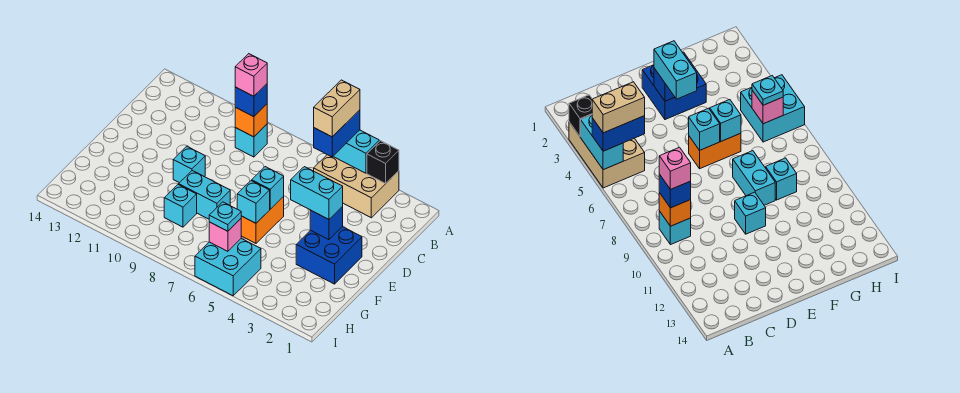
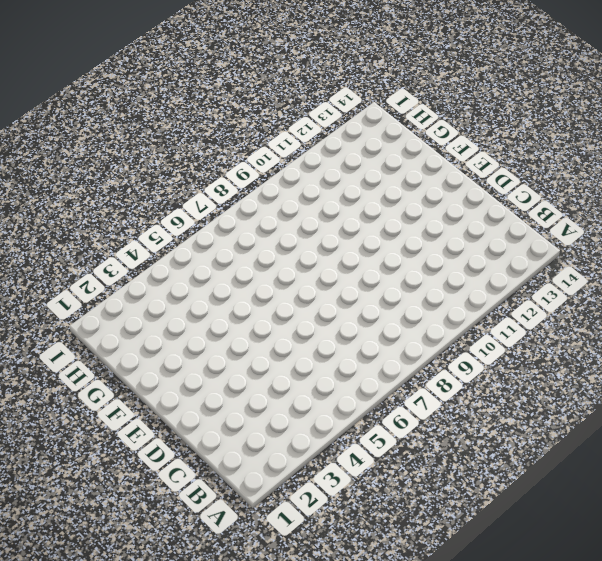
none -> tan 2x3 brick [314,155,399,218]
none -> cyan 1x1 brick [235,124,267,157]
none -> blue 2x2 brick [296,226,362,284]

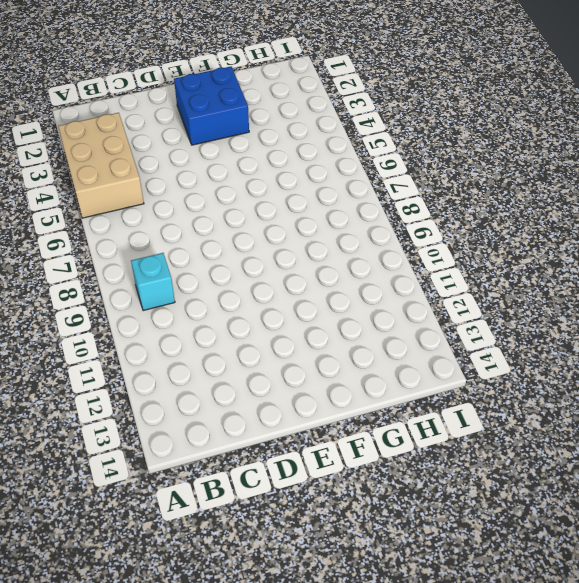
none -> orange 1x2 brick [241,196,284,243]
none -> cyan 1x1 brick [173,146,205,183]
none -> cyan 1x2 brick [179,171,230,219]

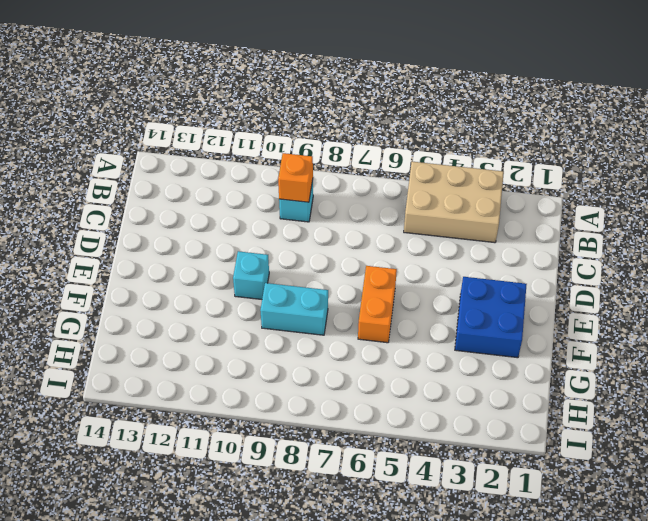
none -> cyan 1x1 brick [164,184,197,227]
none -> cyan 2x2 brick [195,238,261,296]
none -> black 1x1 brick [367,141,399,183]

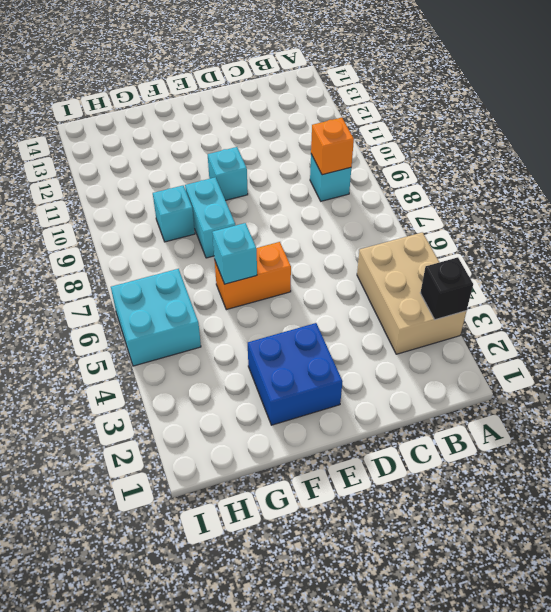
none -> cyan 1x2 brick [333,130,379,173]
none -> blue 1x1 brick [310,206,343,240]
none -> cyan 1x1 brick [252,167,284,209]

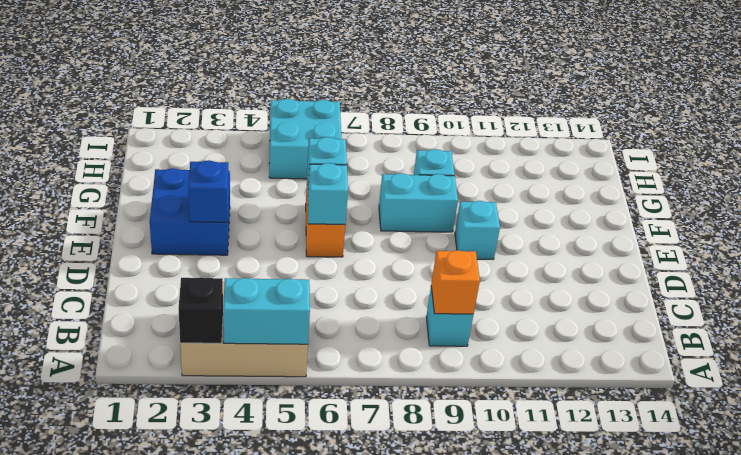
none -> pink 1x1 brick [209,219,241,251]
none -> blue 1x2 brick [314,110,360,157]
none -> blue 1x1 brick [235,84,267,117]

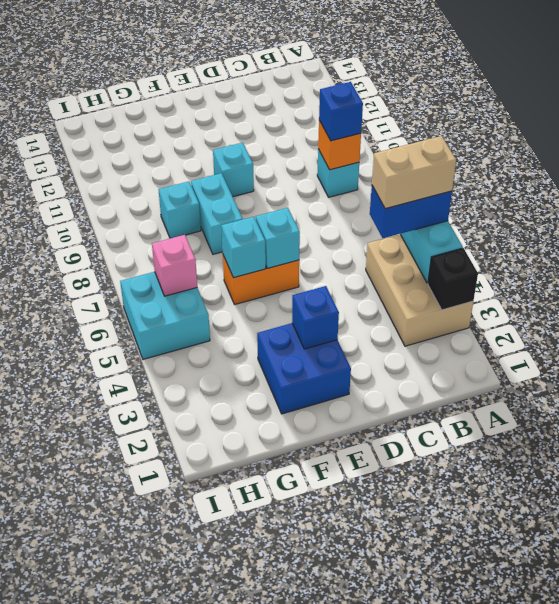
none -> cyan 1x2 brick [291,167,343,219]
none -> cyan 1x1 plate [209,202,241,231]
none -> pink 1x1 brick [235,54,267,96]

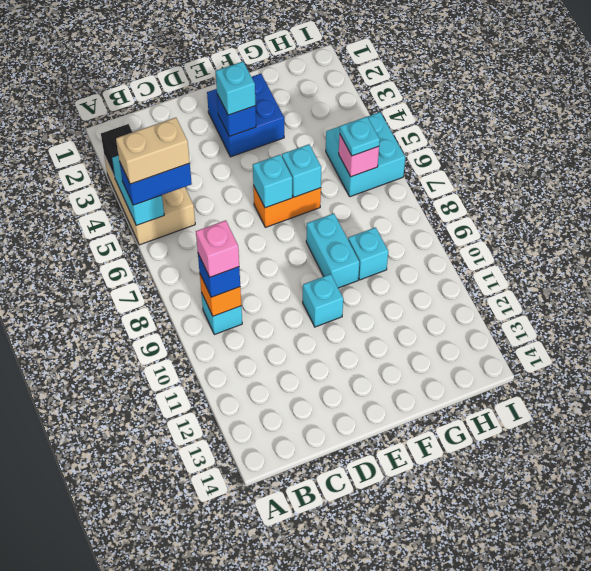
cyan 1x1 brick [216,62,255,115] -> cyan 1x2 brick [291,167,343,219]

